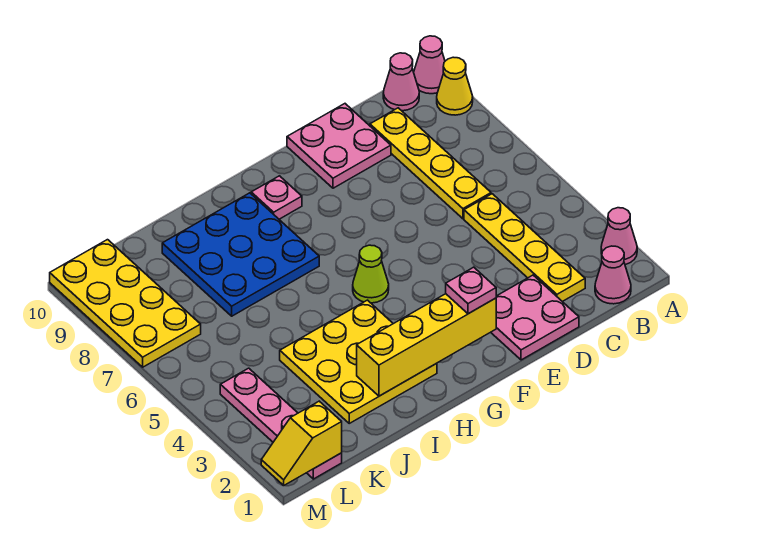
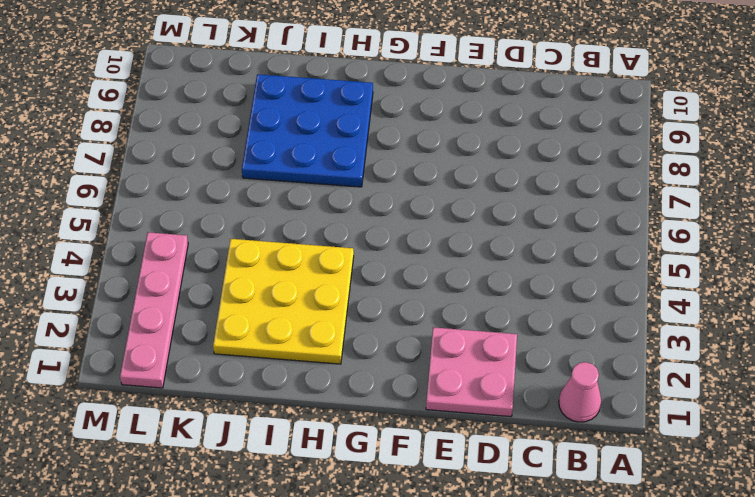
none -> pink 1x1 cone [601,208,637,265]
none -> yellow 1x1 cone [437,57,473,115]
none -> pink 1x1 cone [414,36,445,94]

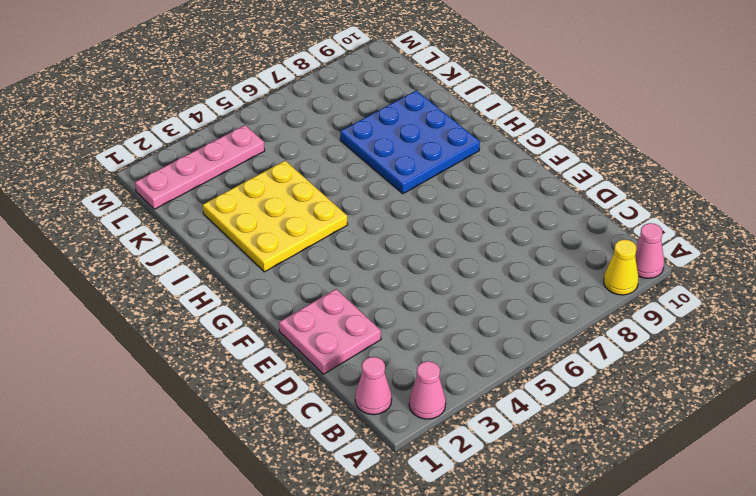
none -> pink 1x1 cone [383,53,419,111]
none -> yellow 1x4 plate [464,194,585,302]
none -> yellow 1x4 plate [370,108,491,219]

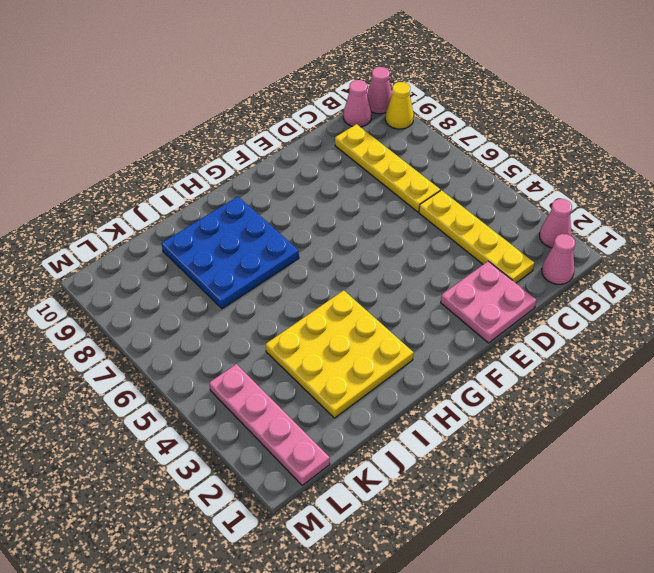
none -> pink 2x2 plate [287,104,391,188]
none -> lime 1x1 cone [353,245,389,303]
none -> pink 1x1 plate [251,176,302,219]

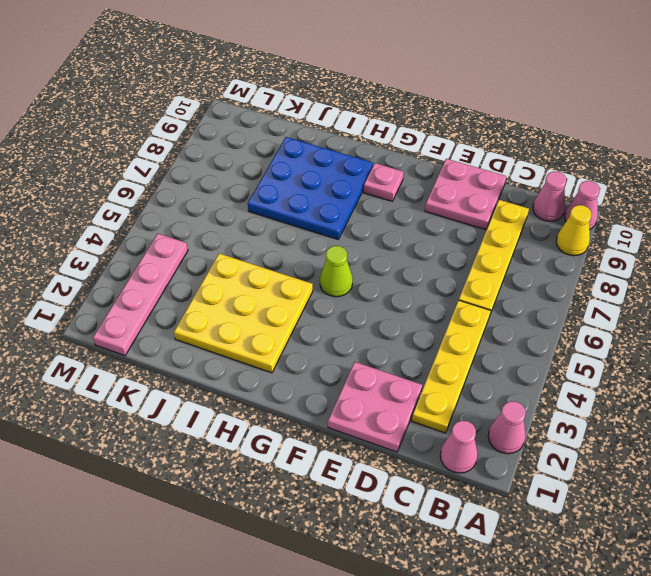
none -> yellow 2x4 plate [50,240,201,367]
none -> yellow 1x4 brick [357,294,496,396]
none -> yellow 1x2 slope [261,401,342,486]

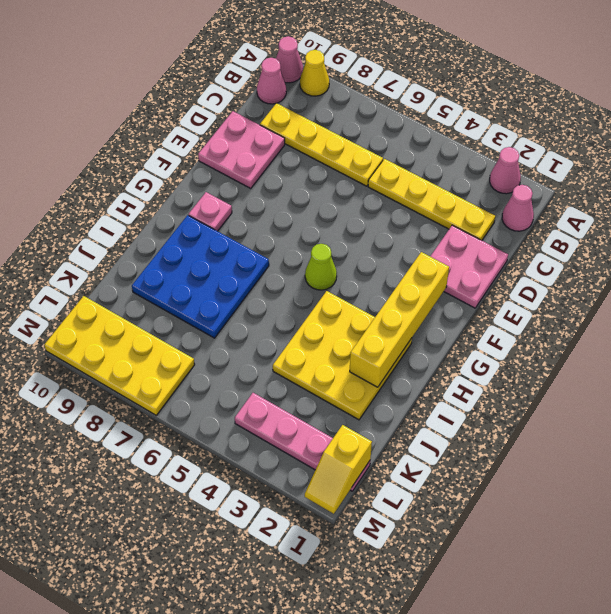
none -> pink 1x1 plate [446,267,496,314]

